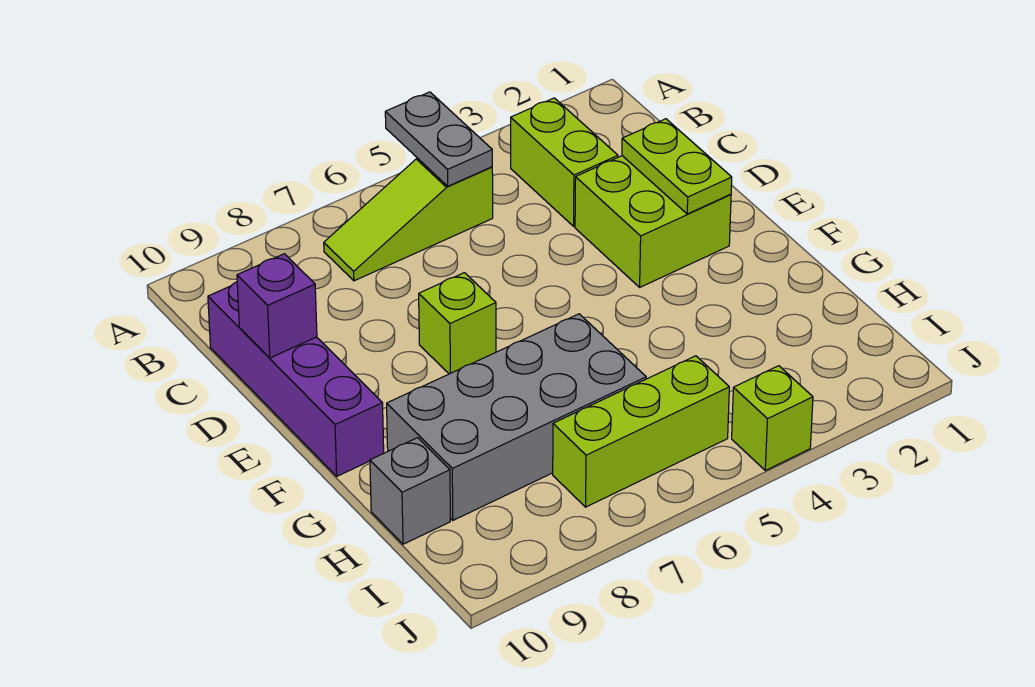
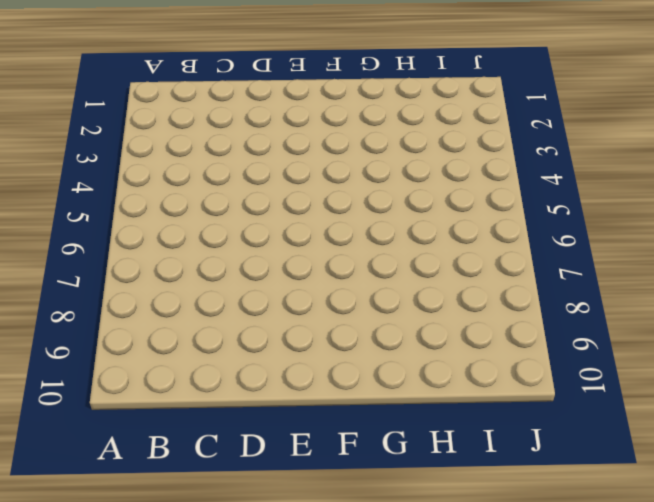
none -> lime 1x2 brick [511,98,618,226]
none -> lime 1x3 slope [324,158,493,281]
none -> purple 1x4 brick [208,282,384,476]

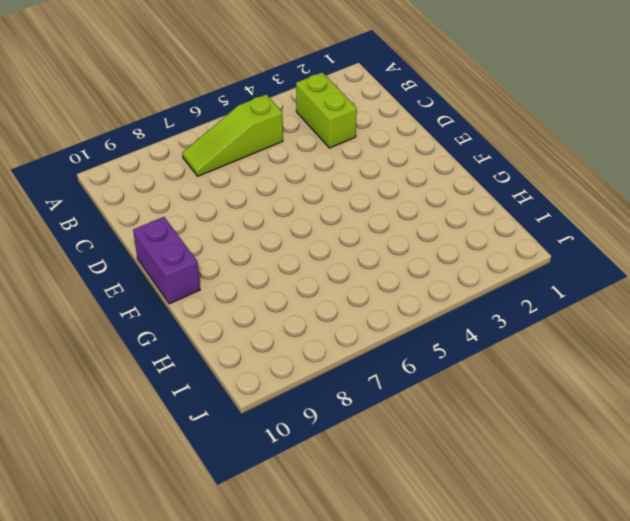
purple 1x2 brick [133,217,200,304] -> purple 1x4 brick [208,282,384,476]
none -> lime 2x2 brick [575,156,731,287]
none -> lime 1x1 brick [419,273,496,374]
none -> grey 2x4 brick [387,314,646,520]

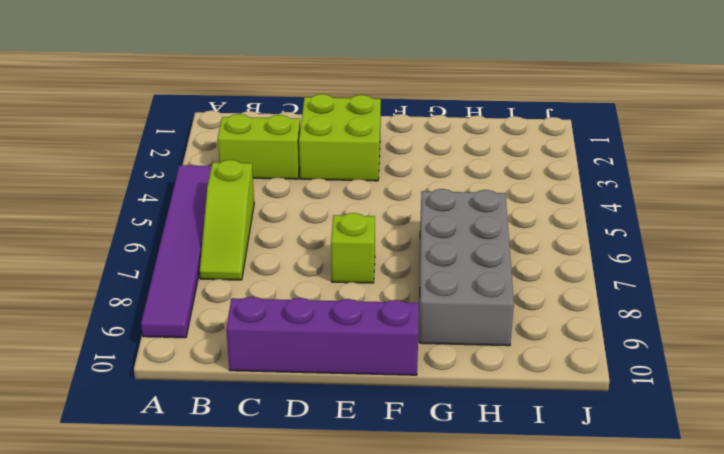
purple 1x6 tile [141,165,212,338] -> none
none -> grey 1x1 brick [370,438,450,544]
none -> lime 1x3 brick [553,356,729,507]
none -> lime 1x1 brick [732,366,813,470]

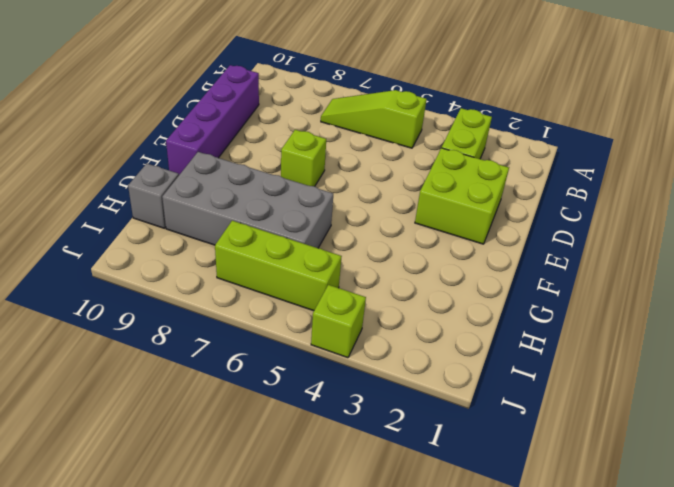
none -> grey 1x2 plate [385,92,492,186]
none -> lime 1x2 plate [622,119,732,214]
none -> purple 1x1 brick [237,254,317,358]

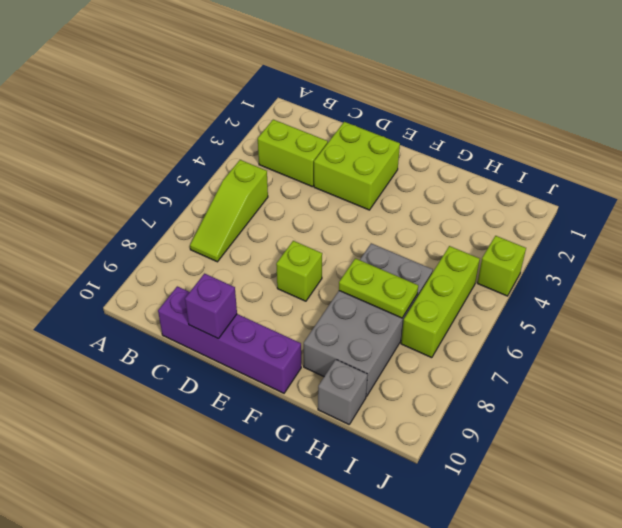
lime 1x2 plate [339,258,418,318] -> lime 1x2 plate moved to [622,119,732,214]
none -> grey 1x2 plate [385,92,492,186]

